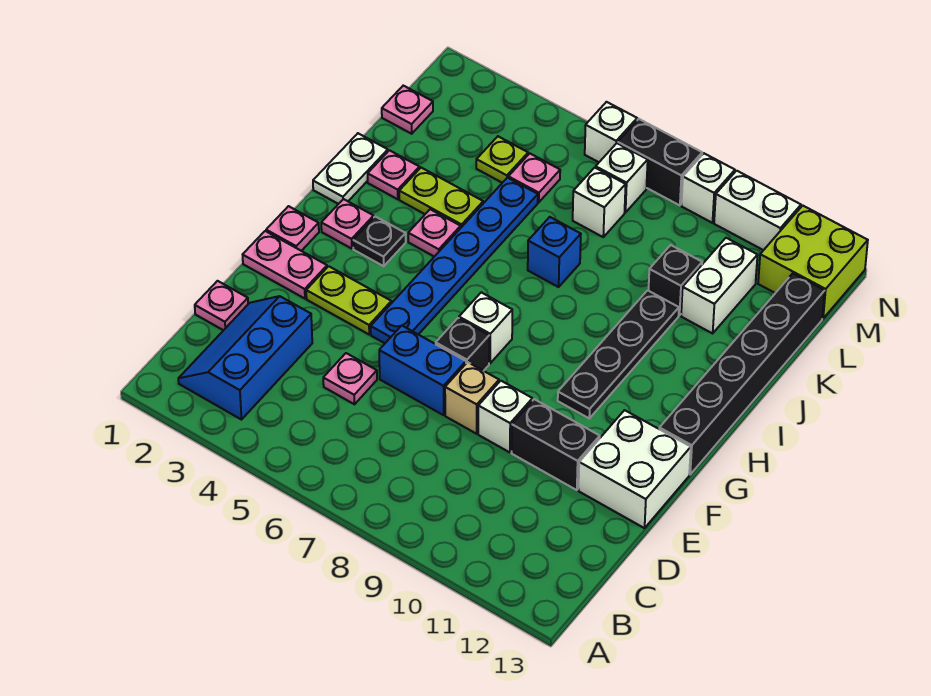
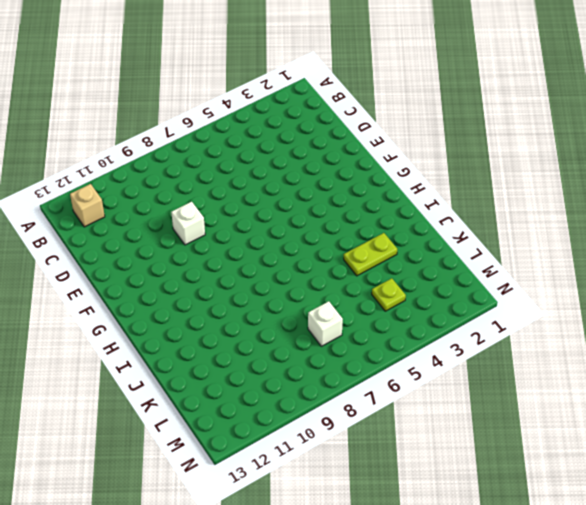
tan 1x1 brick [70,184,105,227] -> tan 1x1 brick moved to [445,362,499,434]
none -> blue 2x3 slope [178,296,312,420]
none -> pink 1x1 plate [195,281,248,330]
none -> pink 1x1 plate [323,353,377,404]
none -> blue 1x2 brick [379,326,466,415]

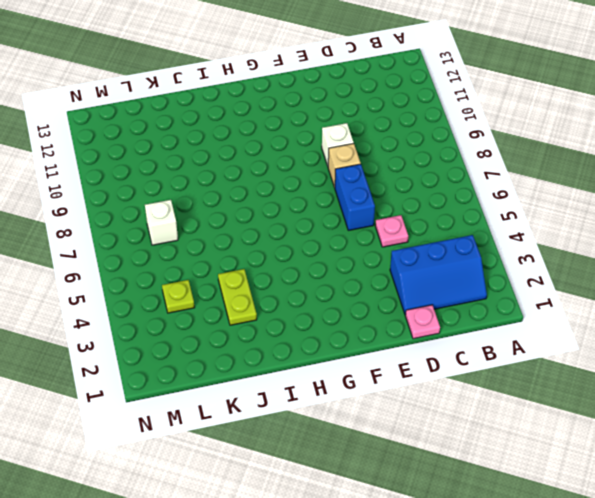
none -> black 1x2 brick [512,399,600,490]
none -> white 2x2 brick [578,410,691,528]
none -> pink 1x2 plate [243,231,327,299]
none -> lime 1x2 plate [306,266,391,334]

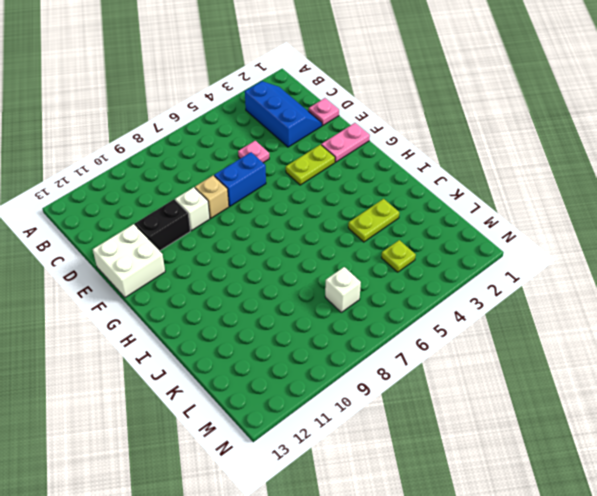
none -> blue 1x6 plate [371,178,538,343]
none -> black 1x1 brick [436,318,489,371]
none -> pink 1x1 plate [266,206,319,251]
none -> white 1x1 brick [459,292,512,363]

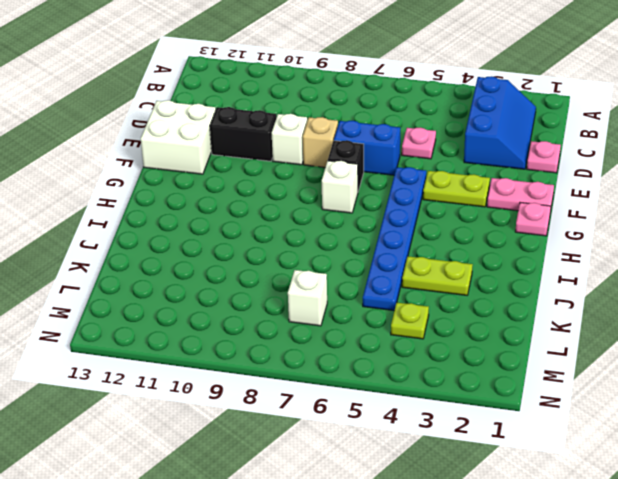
none -> black 1x4 plate [558,290,679,418]
none -> black 1x6 brick [659,273,825,474]
none -> pink 1x1 plate [321,199,374,248]
none -> black 1x1 plate [353,217,406,266]

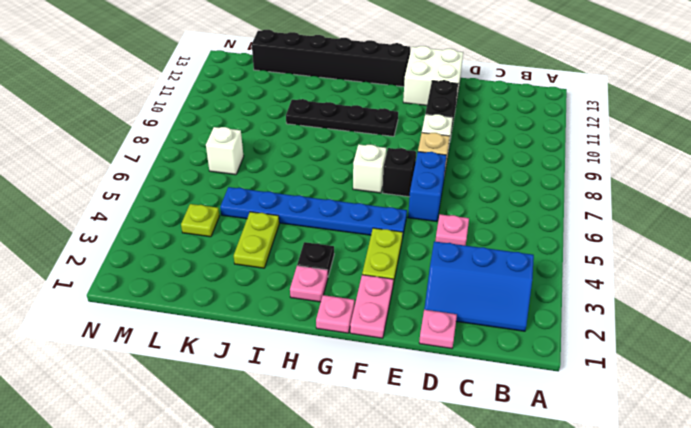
none -> white 1x2 plate [313,133,388,204]
none -> pink 1x1 plate [408,209,461,257]
none -> pink 1x1 plate [368,150,419,199]
none -> blue 1x1 brick [528,217,581,287]

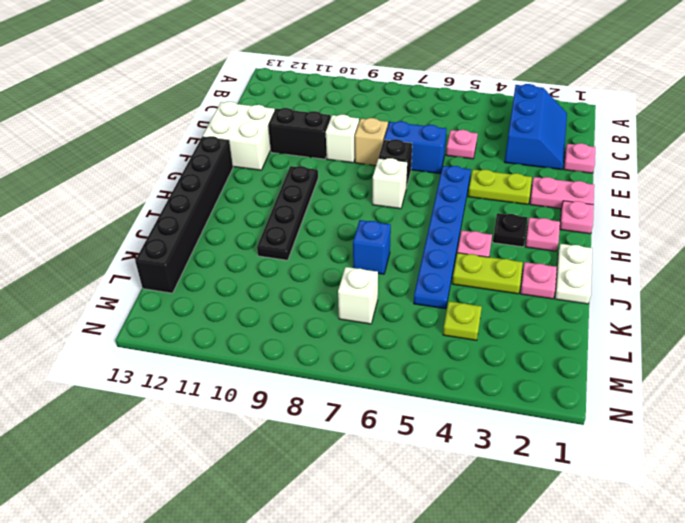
none -> black 1x1 brick [648,245,702,316]
none -> white 1x2 brick [681,238,758,333]
none -> pink 1x1 plate [382,86,433,134]
none -> pink 1x1 plate [508,153,560,202]

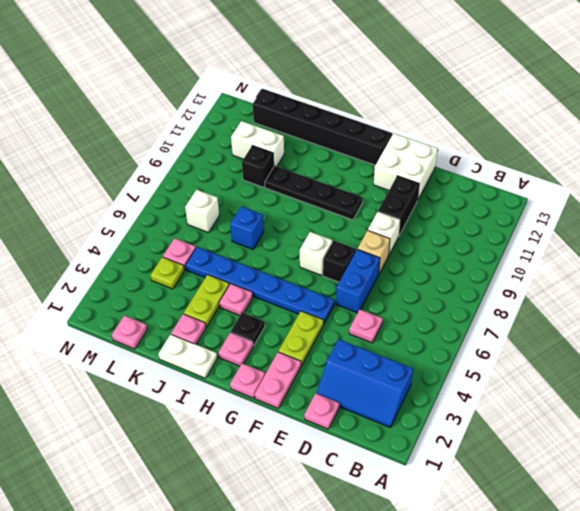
none -> white 1x1 brick [596,143,648,213]
none -> lime 2x2 brick [758,206,868,319]
none -> white 1x1 brick [585,102,637,162]
none -> black 1x2 brick [618,119,702,205]

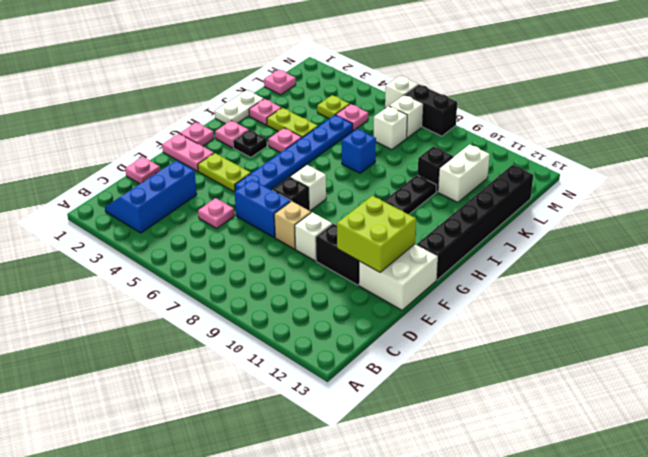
lime 2x2 brick [337,196,416,272] -> lime 2x2 brick moved to [758,206,868,319]
none -> white 1x1 brick [682,153,735,223]
none -> white 1x2 brick [714,171,801,250]

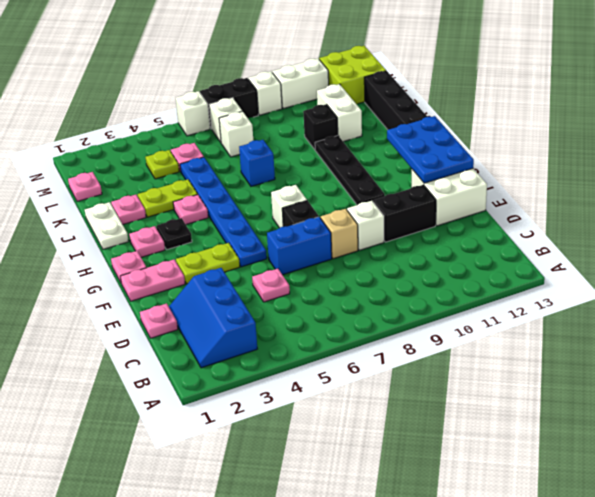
blue 2x3 plate [387,116,474,183] -> none

